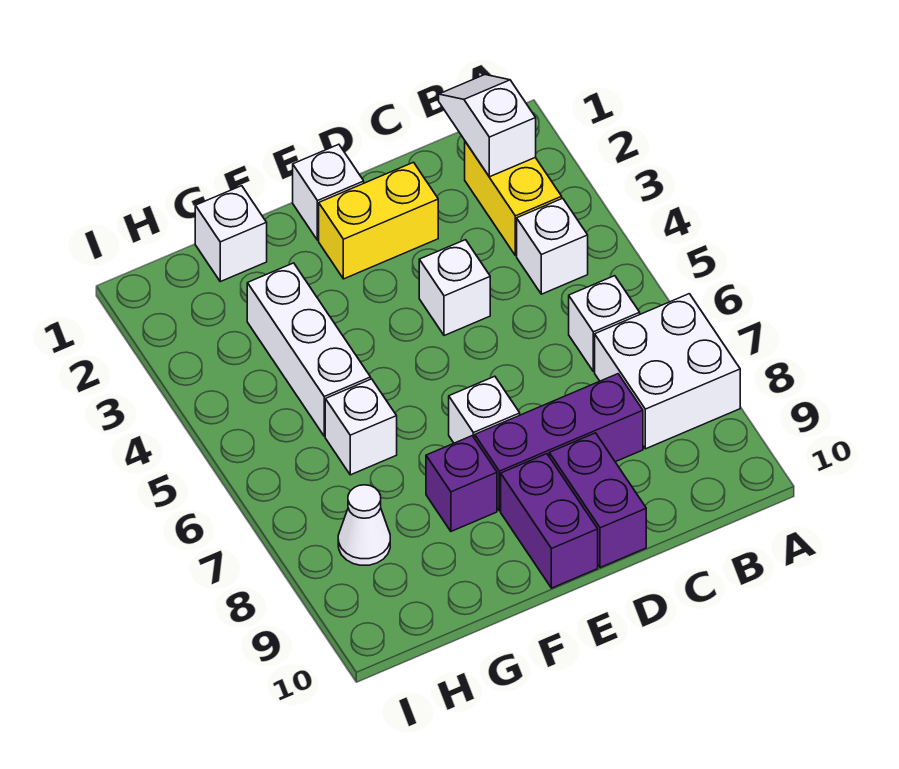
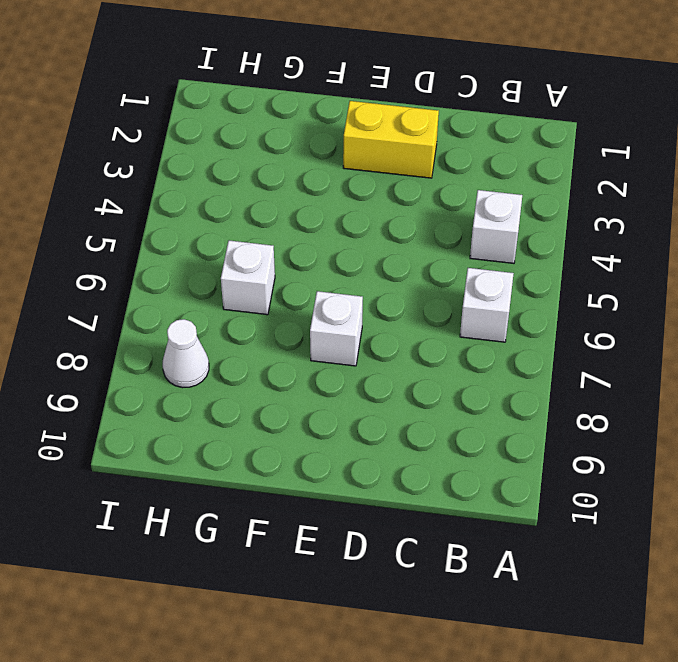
none -> white 2x2 brick [595,294,740,449]
none -> yellow 1x2 brick [465,142,562,256]
none -> purple 1x3 brick [475,374,643,511]

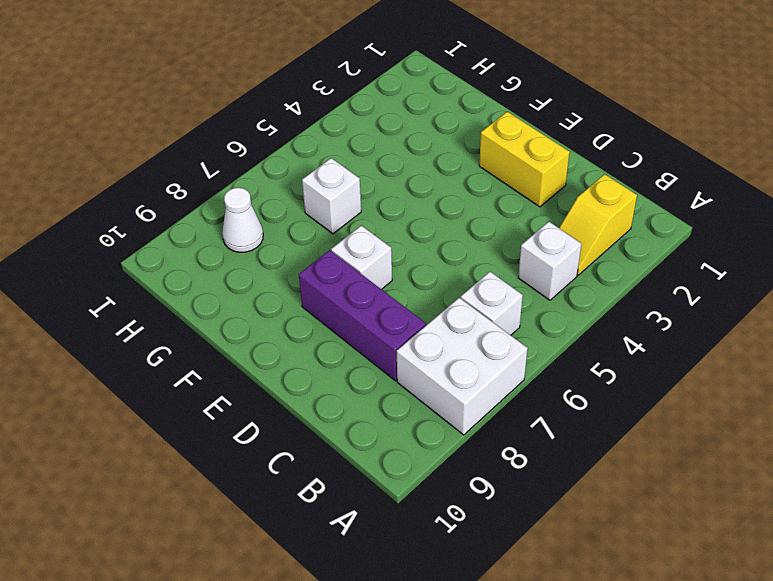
yellow 1x2 slope [559,174,637,275] -> yellow 1x2 brick [465,142,562,256]
none -> white 1x1 brick [419,240,490,336]
none -> purple 1x2 brick [549,433,646,568]
none -> white 1x1 brick [293,144,364,240]

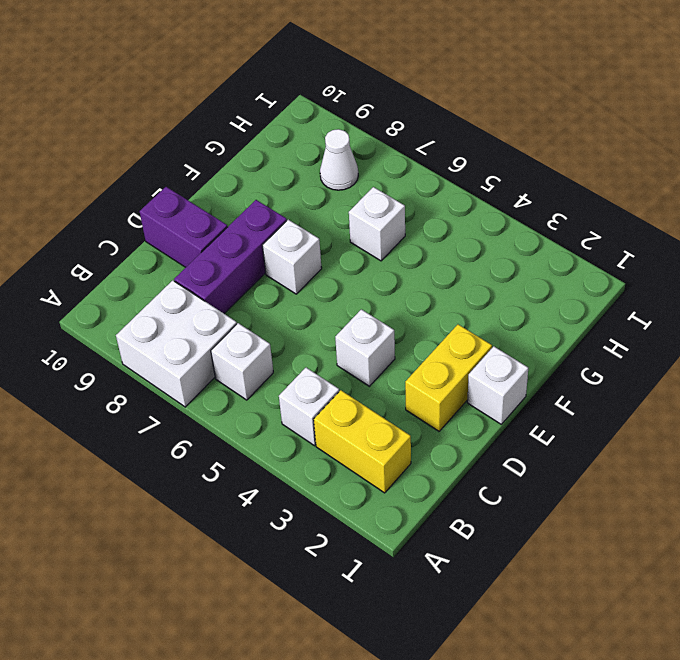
none -> purple 1x2 brick [501,454,598,588]
none -> purple 1x1 brick [426,436,497,531]
none -> white 1x1 brick [195,186,267,282]

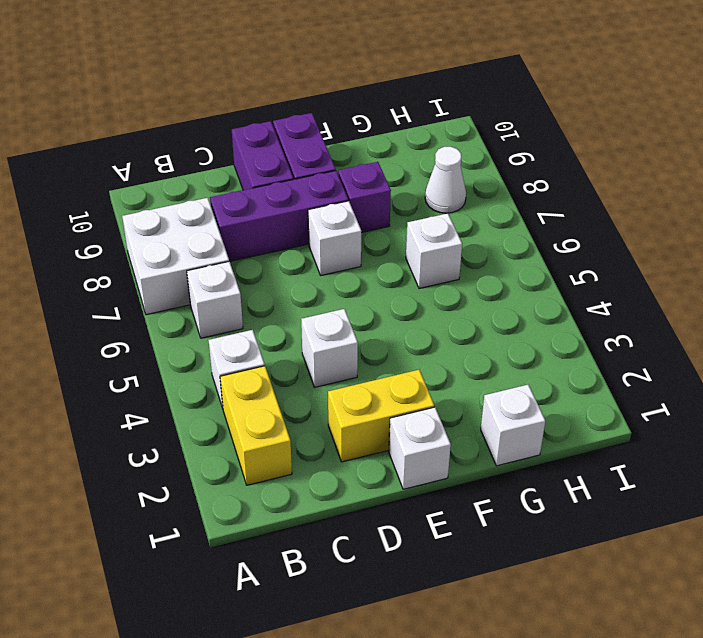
none -> white 1x3 brick [247,263,371,436]
none -> white 1x2 slope [439,75,536,177]

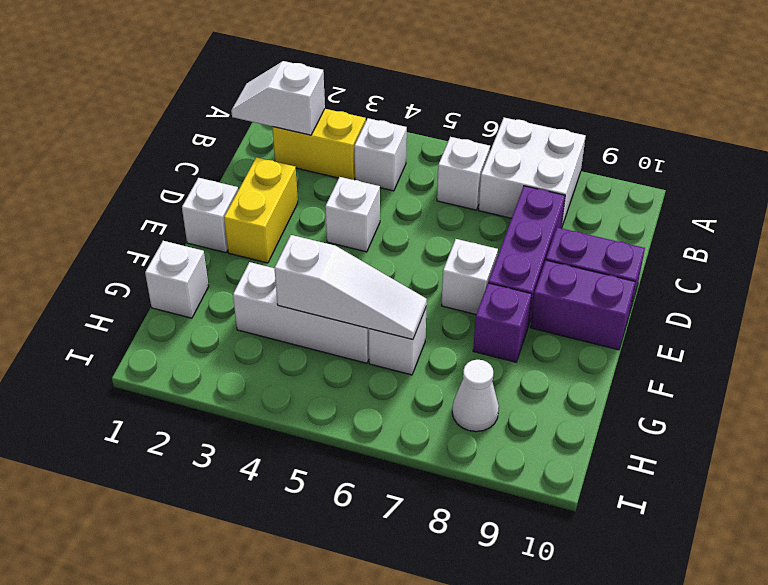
white 1x3 slope [274,235,427,339] -> none

